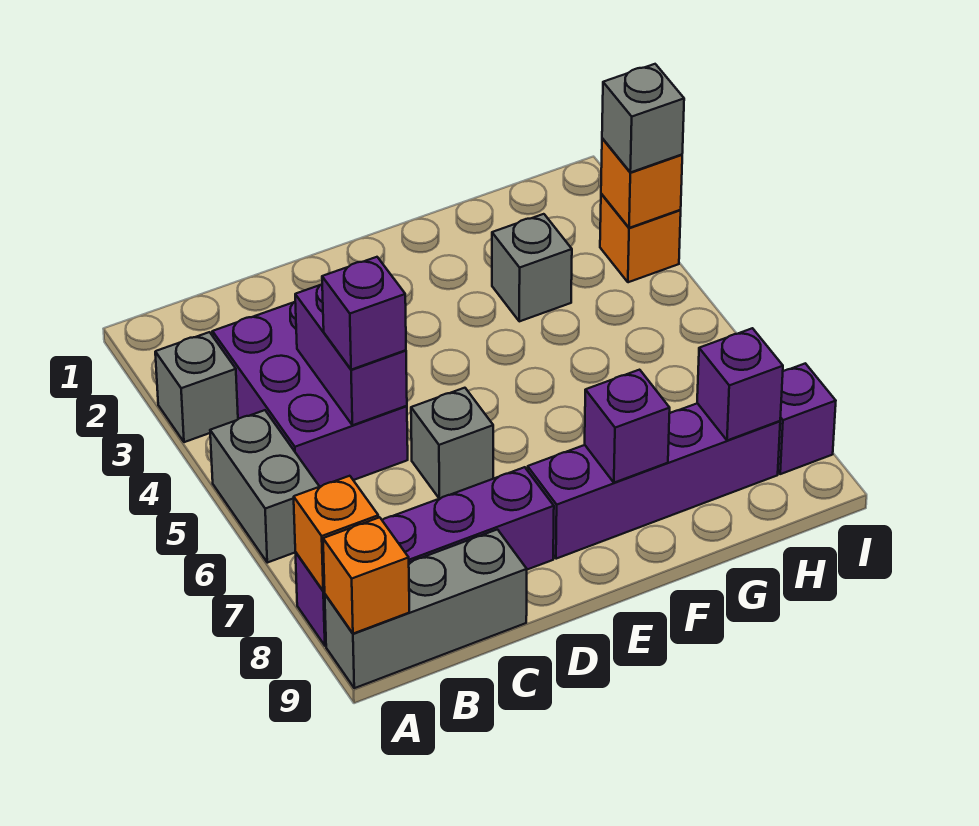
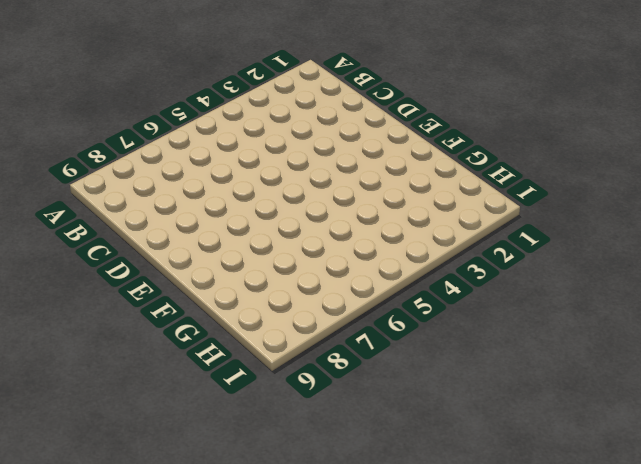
none -> grey 1x1 brick [155,332,238,442]
none -> grey 1x2 brick [210,410,319,563]
none -> purple 1x4 brick [295,467,554,646]

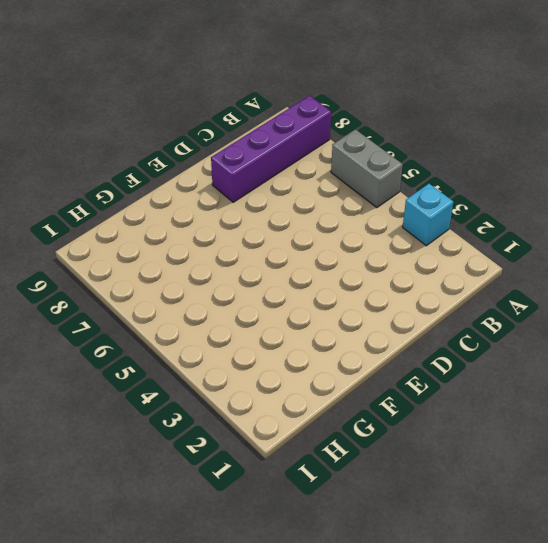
cyan 1x1 brick [403,184,453,246] -> grey 1x1 brick [155,332,238,442]
none -> grey 1x3 brick [325,530,527,688]
none -> purple 2x3 brick [212,302,408,487]
none -> grey 1x1 brick [411,388,493,499]

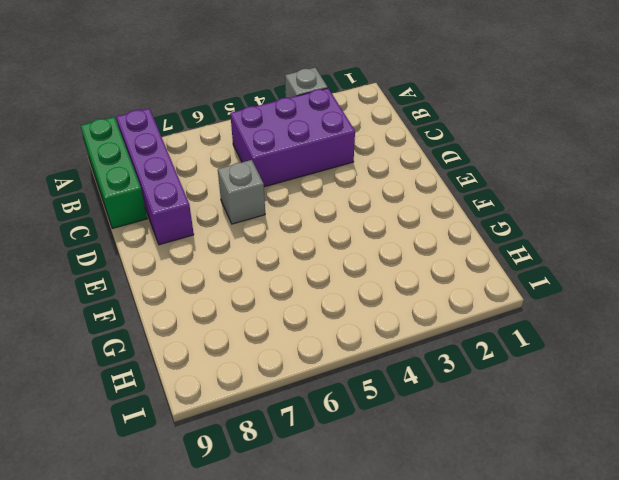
green 1x3 brick [81,117,147,228] -> grey 1x3 brick [325,530,527,688]
none -> grey 1x2 brick [210,410,319,563]
none -> purple 1x4 brick [528,403,780,559]
none -> grey 1x1 brick [492,214,572,321]

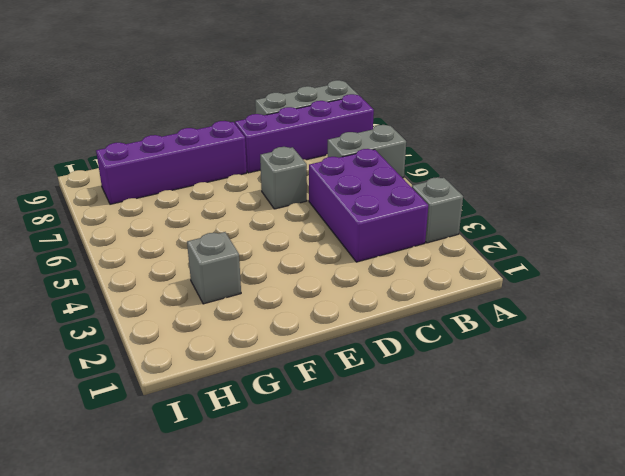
grey 1x2 brick [328,125,406,178] -> grey 1x2 brick turned to [210,410,319,563]
none -> orange 1x1 brick [600,194,681,282]
none -> purple 1x1 brick [778,363,836,474]
none -> orange 1x1 brick [294,476,378,591]

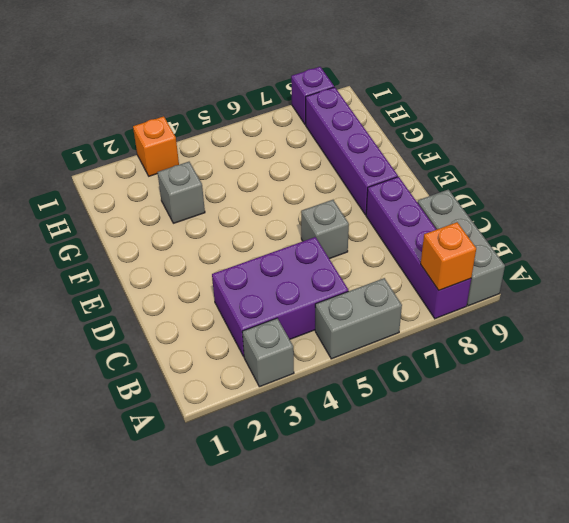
none -> orange 1x1 brick [323,517,409,634]
none -> purple 1x2 brick [295,284,407,425]
none -> purple 1x1 brick [585,370,670,483]

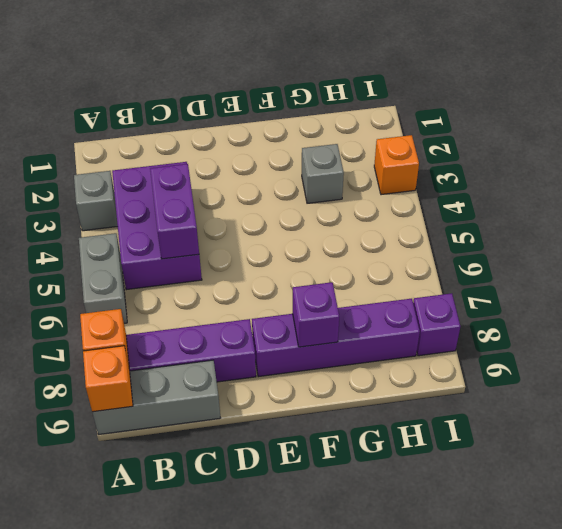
none -> grey 1x1 brick [411,388,493,499]
none -> purple 1x1 brick [697,328,783,440]
none -> orange 1x1 brick [601,139,682,228]

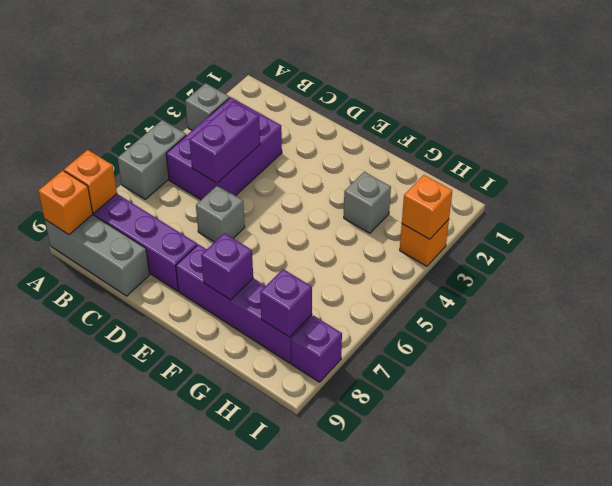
none -> purple 1x1 brick [322,257,406,370]
none -> grey 1x1 brick [602,64,684,172]

